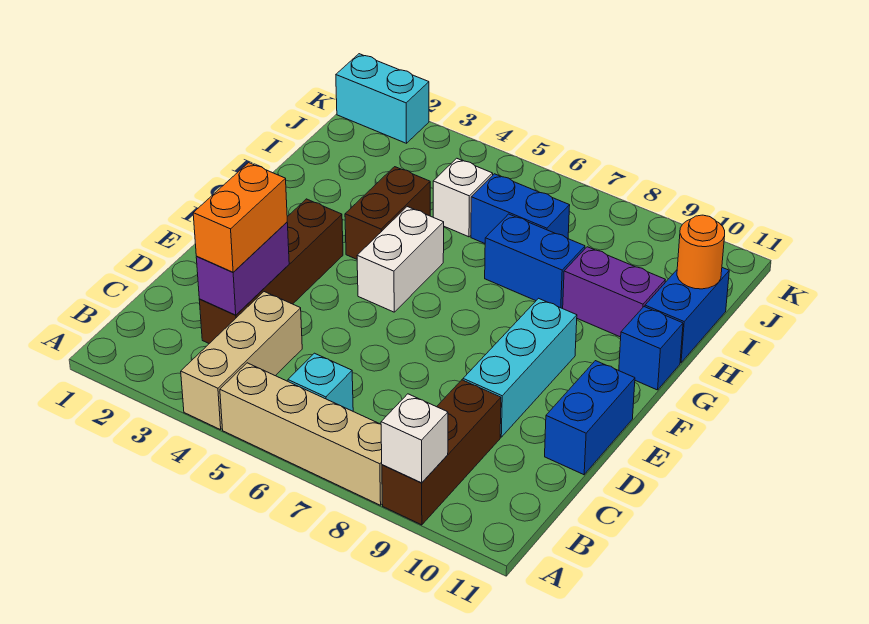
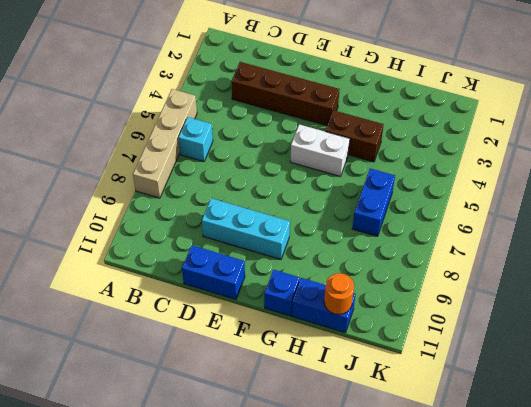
none -> tan 1x3 brick [181,292,302,430]
none -> brown 1x3 brick [382,380,501,525]
none -> blue 1x2 brick [485,214,585,308]

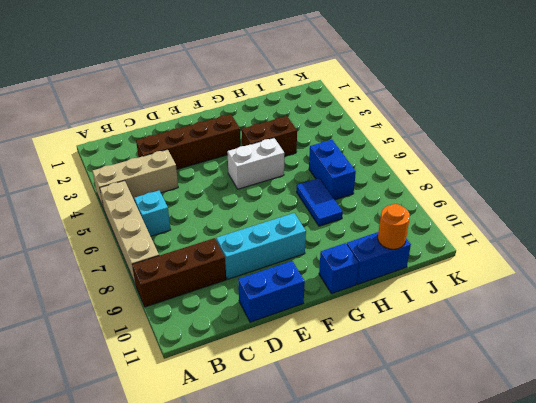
blue 1x2 tile [297,178,343,226] -> blue 1x2 brick [485,214,585,308]
none -> purple 1x2 brick [563,247,665,337]
none -> white 1x1 brick [433,158,493,237]
none -> cyan 1x2 brick [336,54,429,143]

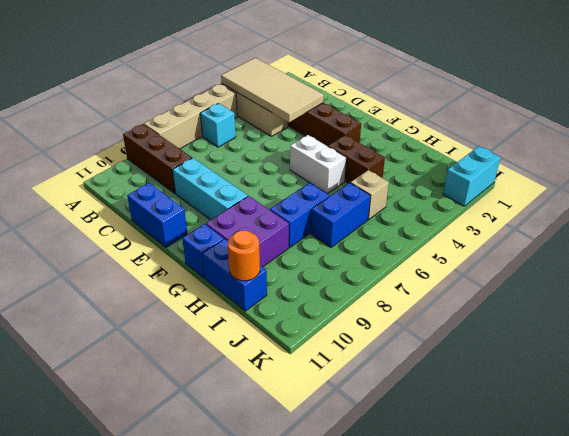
tan 2x4 tile [221,58,324,122] -> purple 1x2 brick [196,222,289,315]
purple 2x2 brick [206,196,289,267] -> purple 1x2 brick [563,247,665,337]
tan 1x1 brick [351,170,389,220] -> white 1x1 brick [433,158,493,237]
none -> white 1x1 brick [381,394,448,483]
none -> orange 1x2 brick [193,163,287,272]

